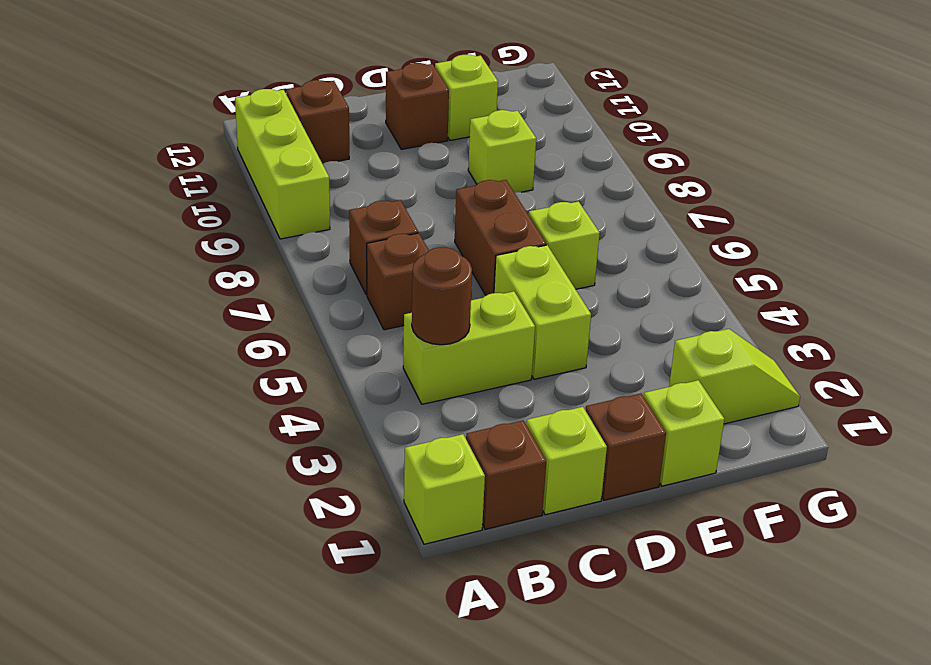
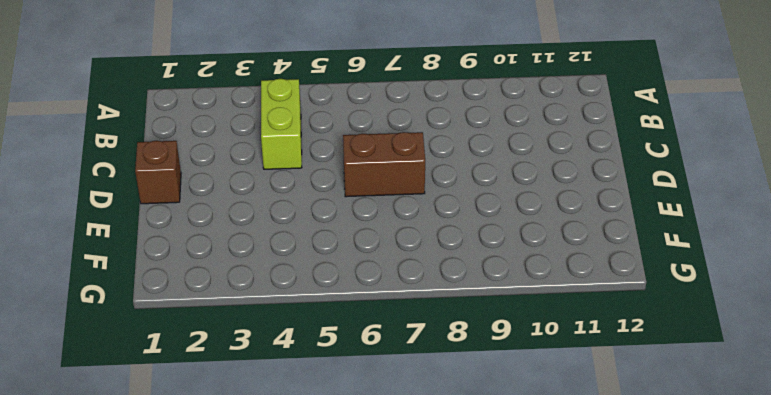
none -> lime 1x1 brick [404,434,485,544]
none -> lime 1x3 brick [235,89,330,239]
none -> brown 1x1 brick [466,420,546,529]

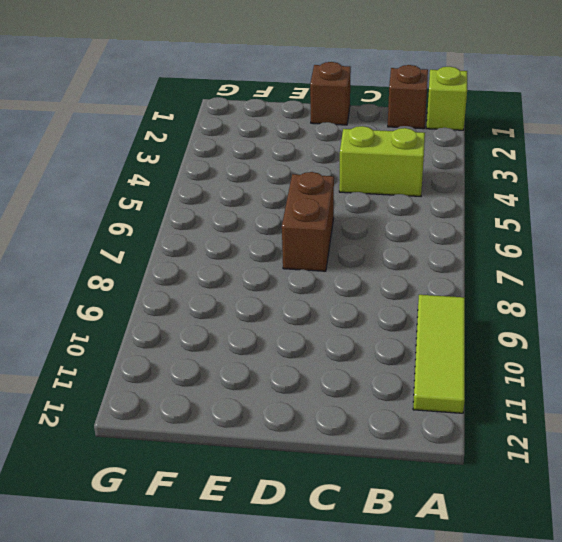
lime 1x3 tile [413,295,465,413] -> lime 1x3 brick [235,89,330,239]
none -> brown 1x1 brick [367,233,429,330]
none -> brown 1x1 brick [349,200,418,295]
none -> brown 1x1 brick [286,80,349,164]

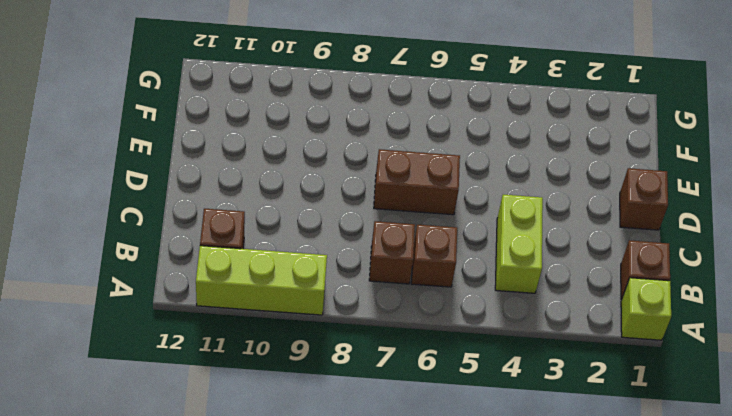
none -> lime 1x1 brick [526,407,607,515]
none -> lime 1x2 brick [494,245,591,379]
none -> brown 1x1 brick [386,63,449,149]

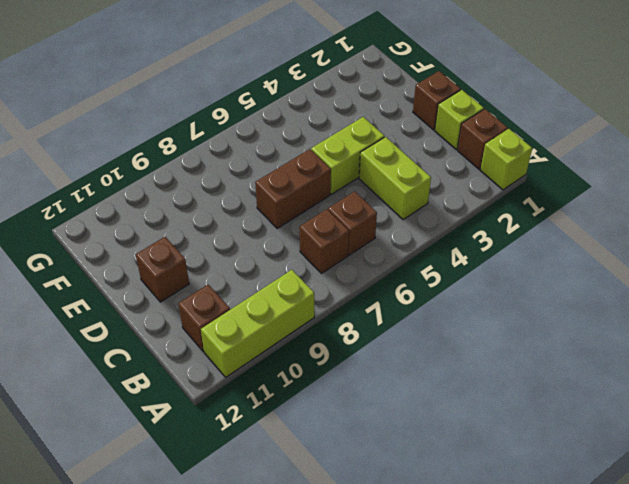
none -> lime 1x1 brick [644,380,724,486]
none -> lime 1x1 brick [529,201,600,289]
none -> lime 1x1 brick [468,110,536,193]

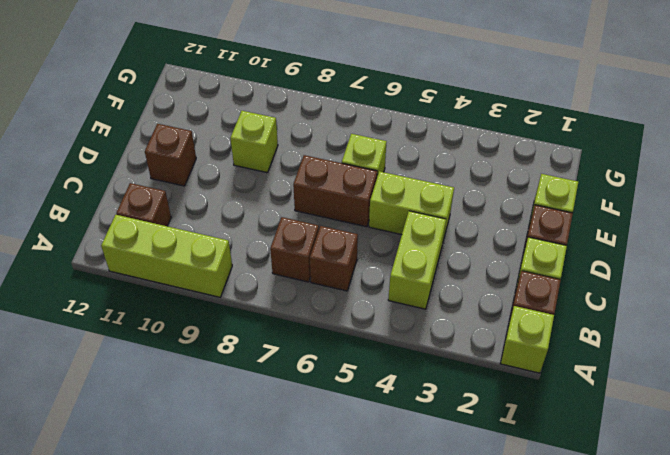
none -> lime 1x1 brick [435,55,498,140]
none -> lime 1x2 slope [669,329,800,424]
none -> brown 1x1 round brick [412,247,472,345]

